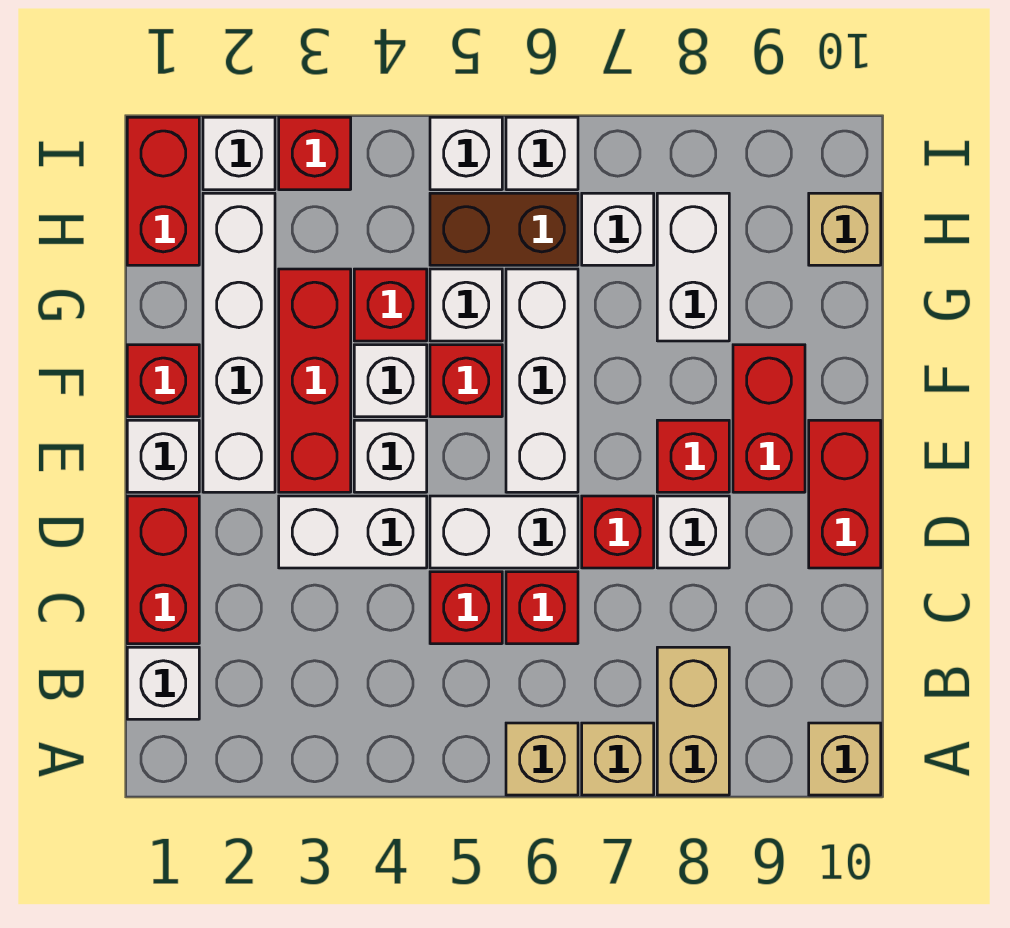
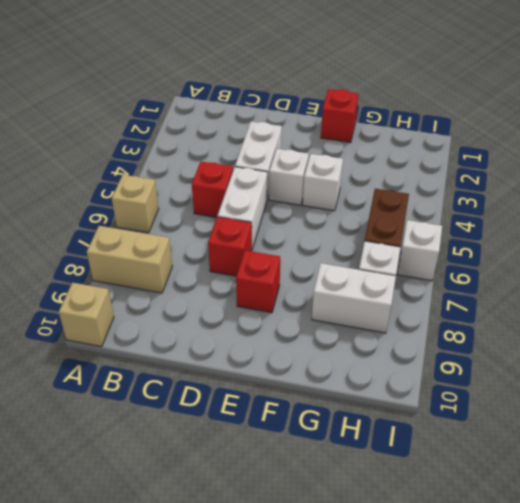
none -> tan 1x1 brick [582,723,654,795]
none -> white 1x1 brick [127,647,199,719]
none -> red 1x2 brick [127,496,199,644]
none -> red 1x1 brick [506,572,578,644]

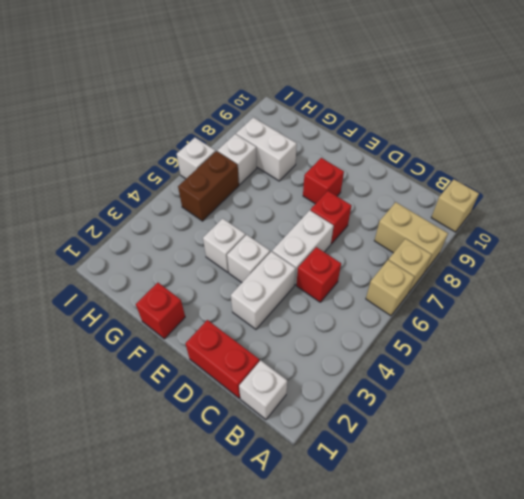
none -> red 1x1 brick [506,572,578,644]
none -> white 1x1 brick [657,496,729,568]
none -> red 1x2 brick [809,420,881,568]
none -> white 1x1 brick [127,420,199,492]

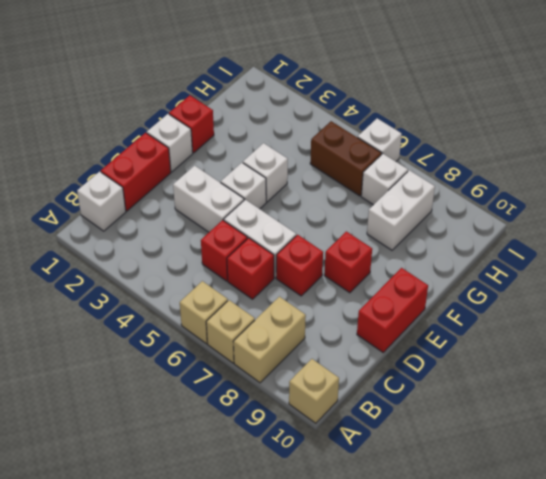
none -> white 1x1 brick [657,496,729,568]
none -> white 1x4 brick [203,193,275,492]
none -> red 1x3 brick [279,269,351,492]
none -> white 1x3 brick [506,269,578,492]

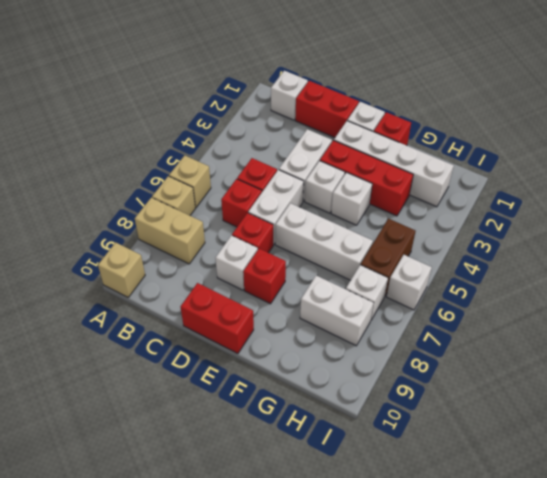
none -> red 1x2 brick [733,345,805,492]
none -> red 1x1 brick [430,345,502,417]
none -> red 1x1 brick [354,269,427,341]
none -> white 1x1 brick [430,269,502,341]

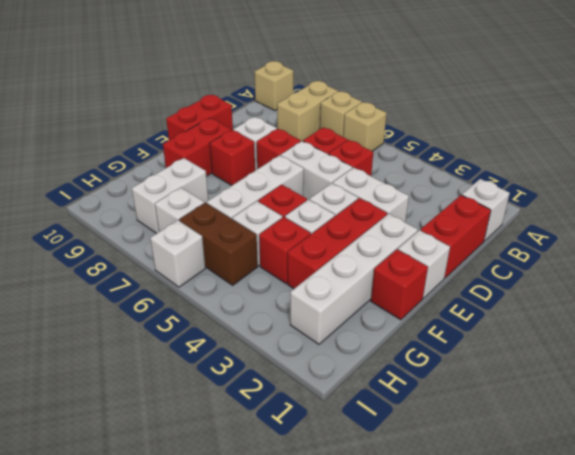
none -> red 1x2 brick [127,117,199,265]
none -> tan 1x1 brick [809,193,881,265]
none -> white 1x1 brick [203,117,275,190]
none -> red 1x1 brick [279,117,351,190]

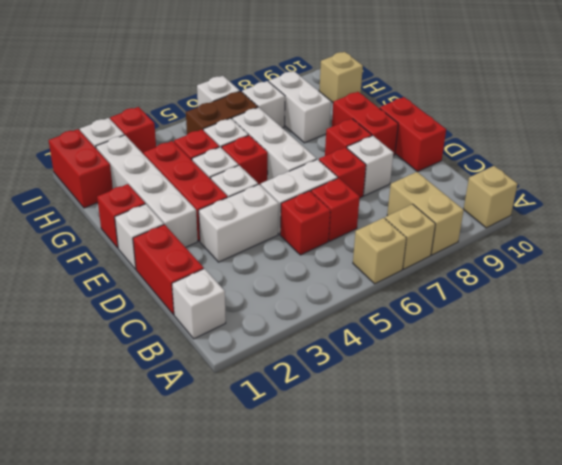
none -> white 1x1 brick [430,117,502,190]

